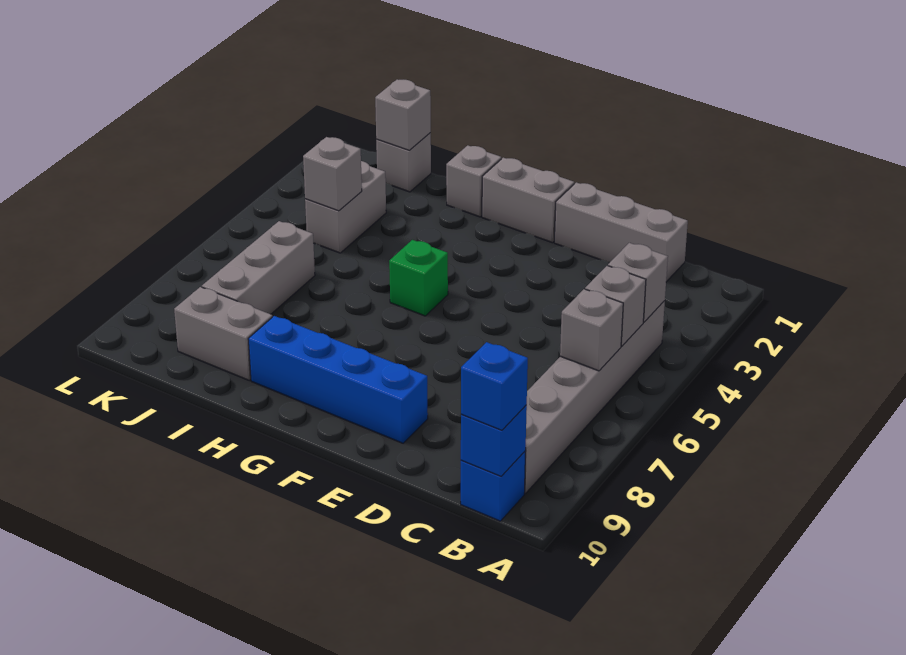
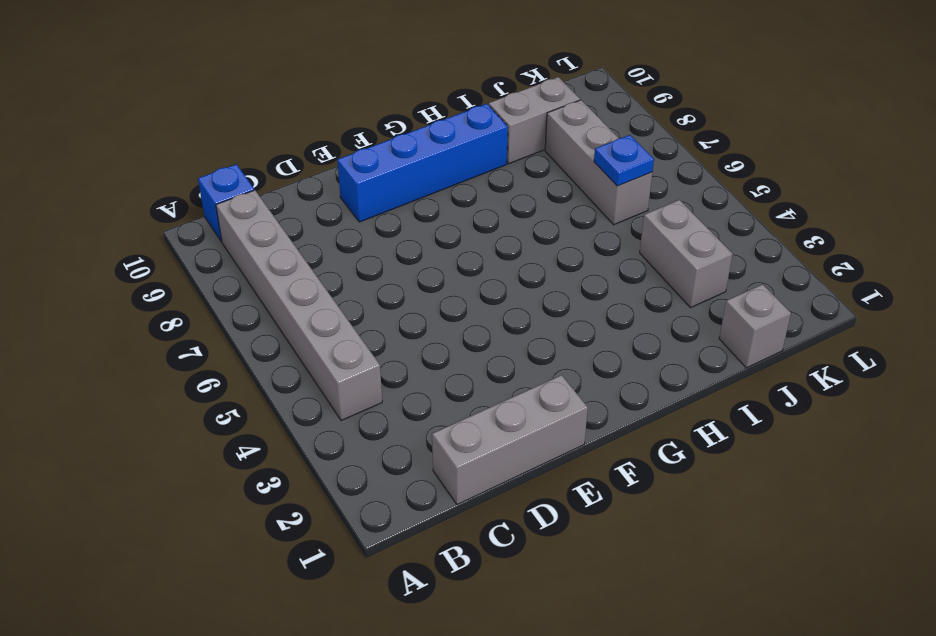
blue 1x1 plate [594,135,654,186] -> none
none -> grey 1x2 brick [482,158,574,243]
none -> green 1x1 brick [389,240,448,316]
none -> grey 1x1 brick [446,145,501,217]

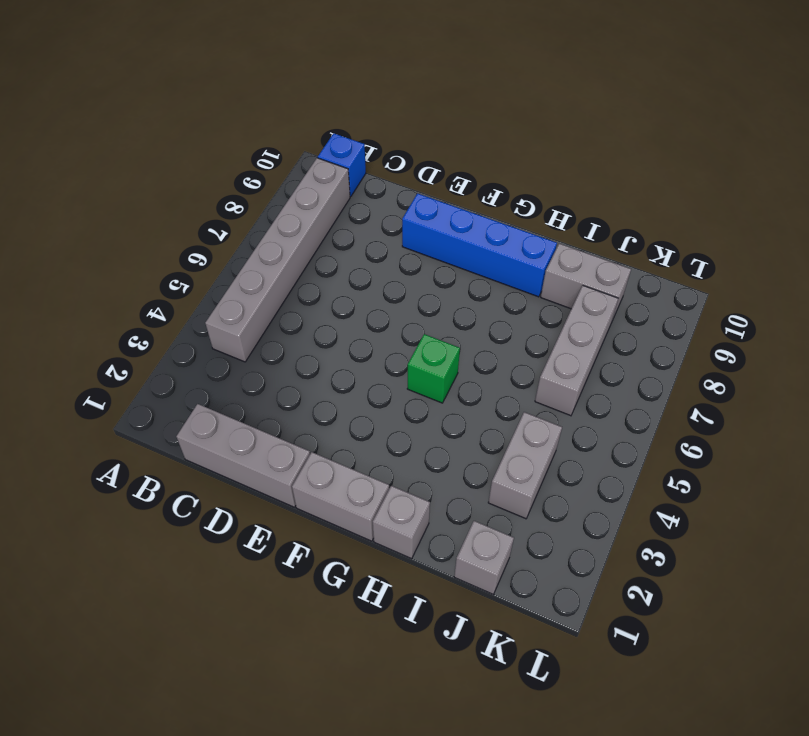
none -> grey 1x1 brick [608,243,668,322]
none -> grey 1x1 brick [585,266,646,346]
none -> grey 1x1 brick [560,289,623,371]

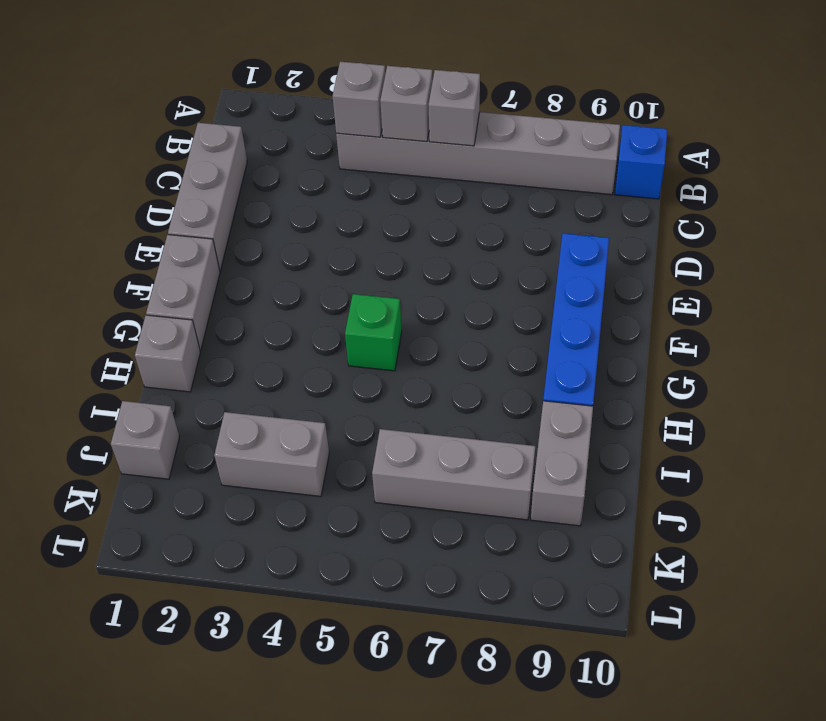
none -> blue 1x1 brick [461,405,527,476]
none -> grey 1x1 brick [375,79,431,150]
none -> grey 1x1 brick [303,137,362,211]

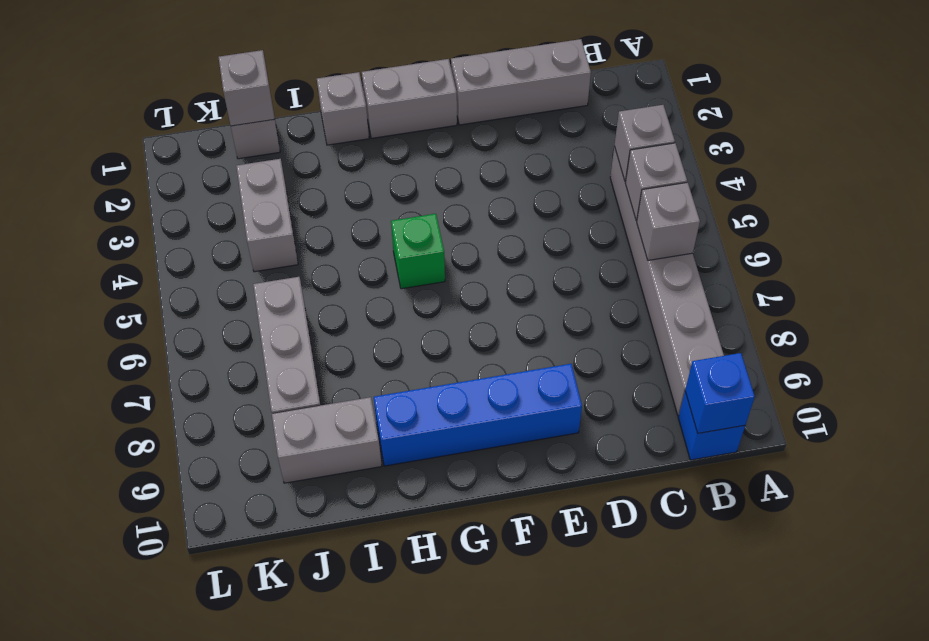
none -> grey 1x1 brick [303,137,362,211]
none -> blue 1x1 brick [461,342,528,430]

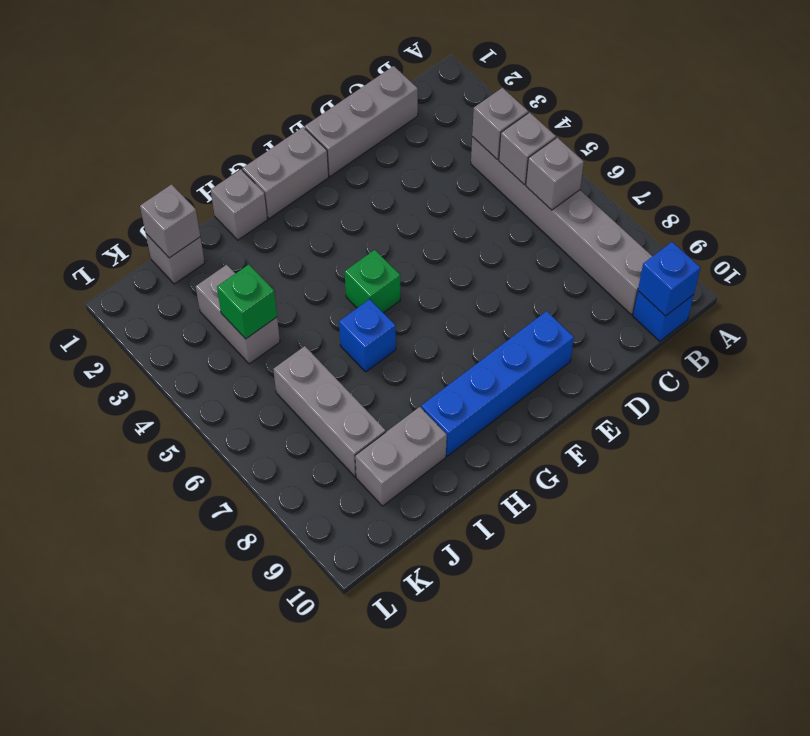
blue 1x1 brick [339,299,396,372] -> blue 1x1 brick moved to [461,342,528,430]
green 1x1 brick [217,264,277,339] -> grey 1x1 brick [303,137,362,211]

